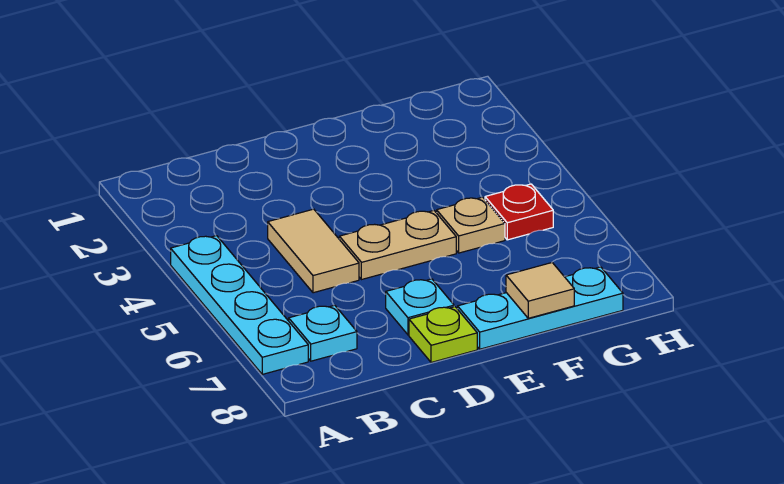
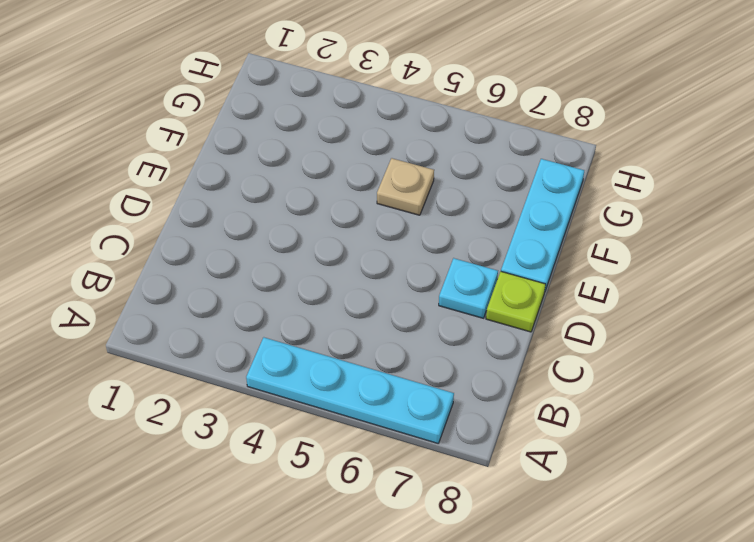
none -> cyan 1x1 plate [289,305,357,361]
none -> tan 1x2 tile [268,209,359,293]

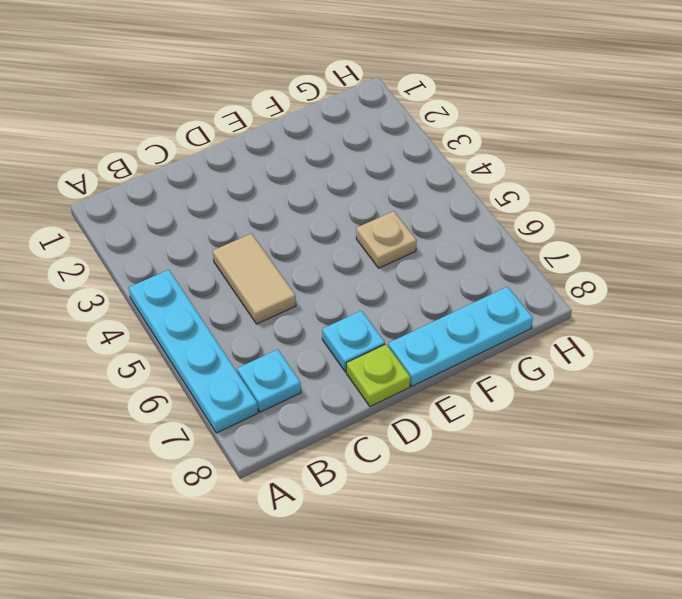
none -> tan 1x2 plate [339,211,456,280]
none -> red 1x1 plate [485,184,553,240]

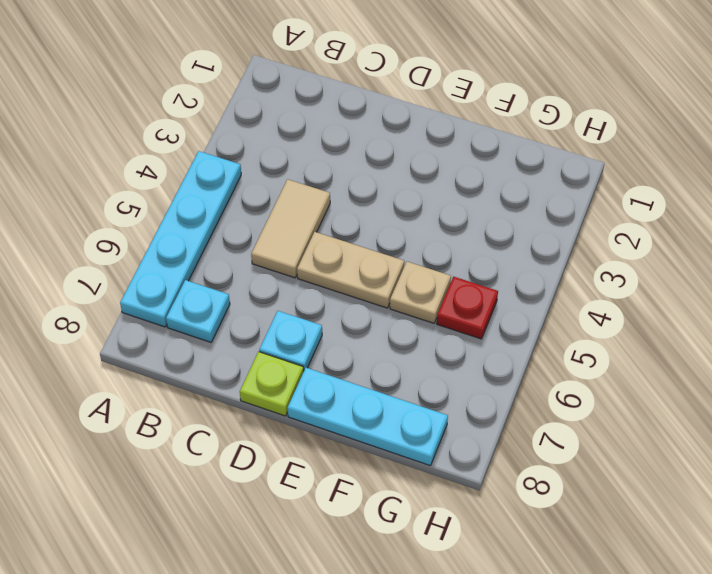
none -> tan 1x1 tile [506,263,574,318]

